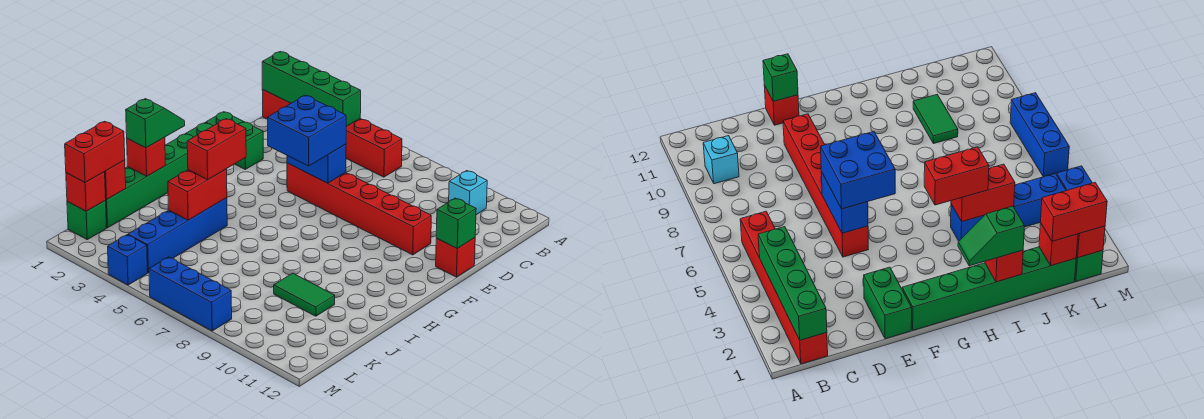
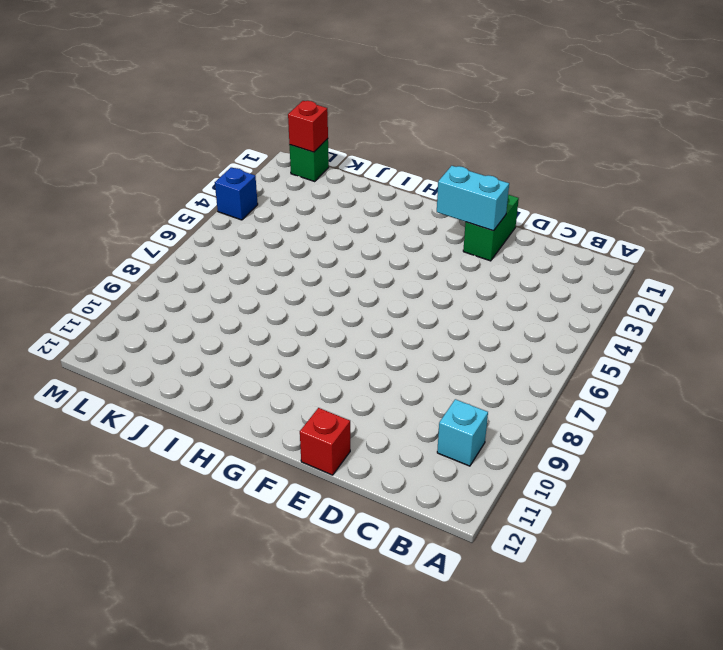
cyan 1x2 brick [437,166,509,231] -> none
none -> red 1x6 brick [262,89,402,177]
none -> red 1x6 brick [287,163,431,255]
none -> green 1x6 brick [105,123,212,228]

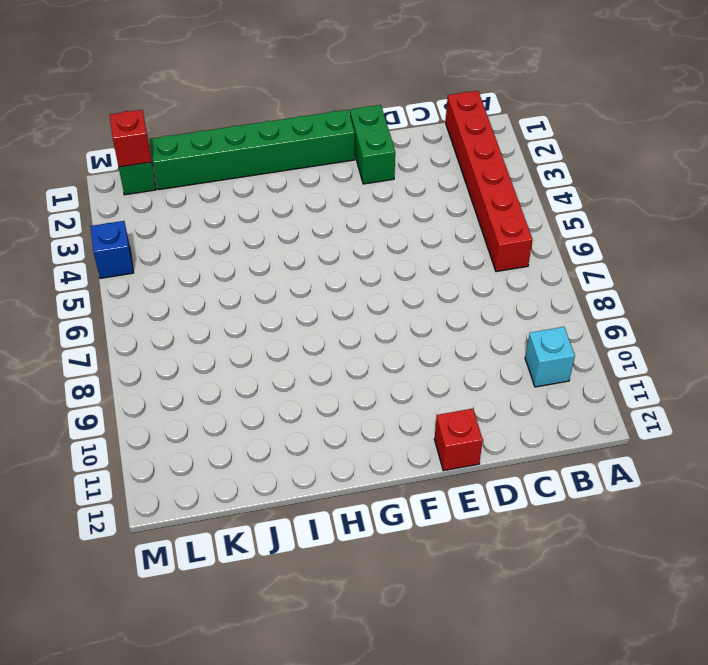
none -> red 1x6 brick [287,163,431,255]
none -> blue 1x4 brick [128,198,227,273]
none -> green 1x2 tile [274,273,335,316]

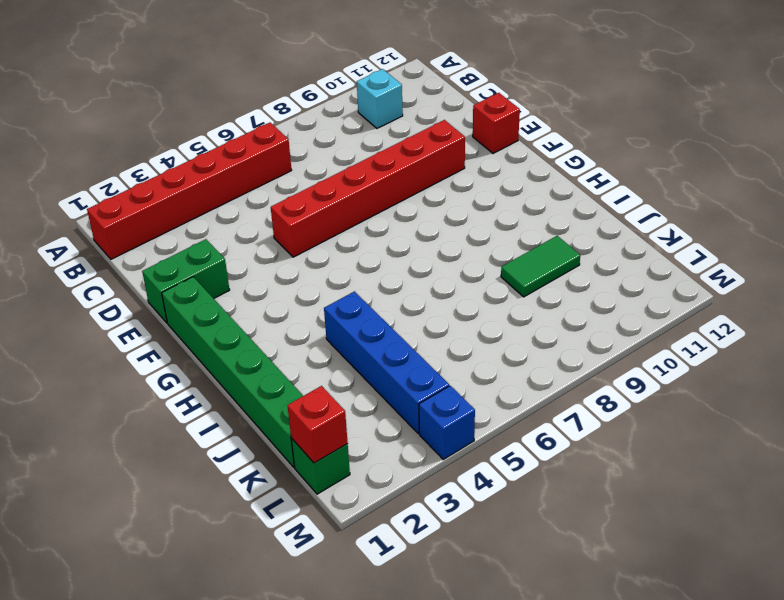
none -> blue 1x3 brick [149,257,232,331]
none -> green 1x4 brick [262,52,361,126]
none -> blue 1x2 brick [287,144,346,183]

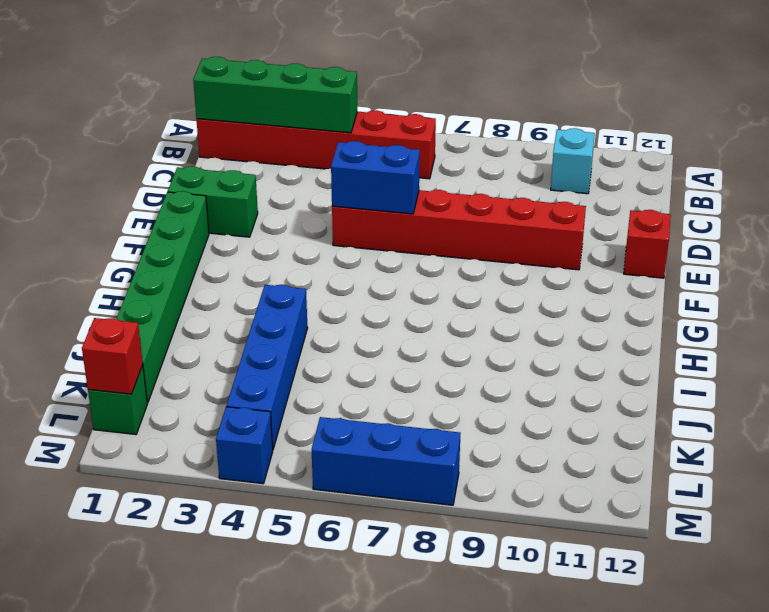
none -> green 1x2 tile [274,273,335,316]
none -> green 1x1 brick [436,198,476,248]
none -> red 1x1 brick [127,137,166,176]

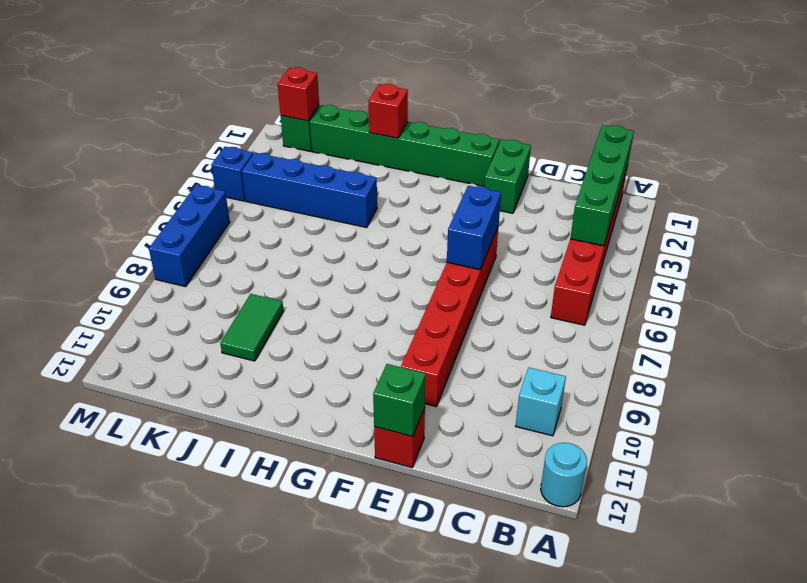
cyan 1x1 round brick [541,443,587,507] -> none
none -> red 1x2 brick [168,169,227,220]
none -> red 1x1 brick [105,160,126,200]
none -> blue 2x2 brick [268,95,346,166]

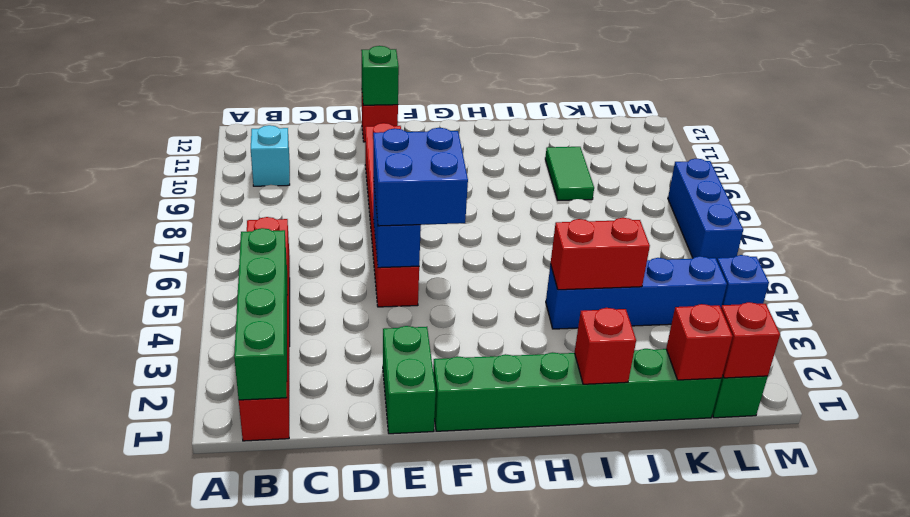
none -> green 1x2 slope [126,99,185,148]
none -> red 1x2 brick [187,119,246,180]
none -> red 1x2 brick [65,121,125,183]

